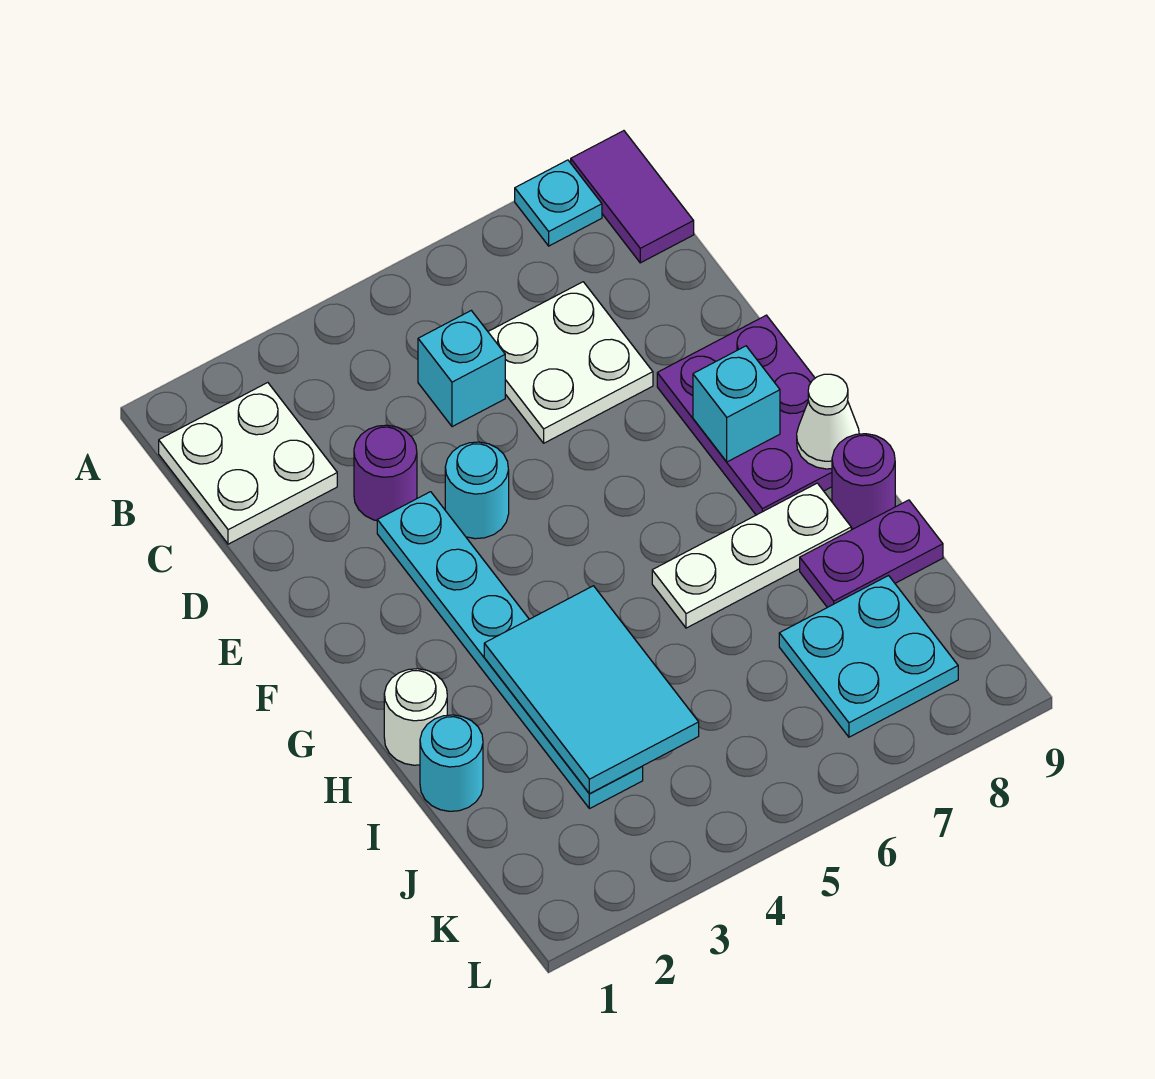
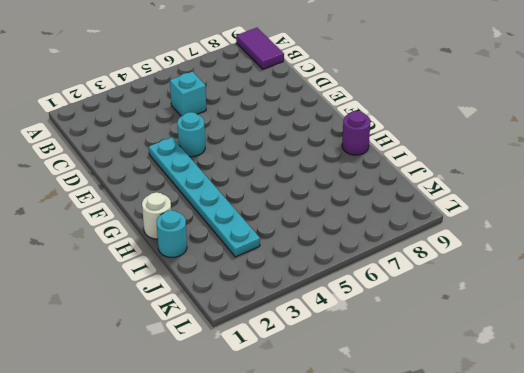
none -> cyan 1x1 plate [515,160,602,246]
none -> white 2x2 plate [159,383,337,544]
none -> white 2x2 plate [488,282,653,443]

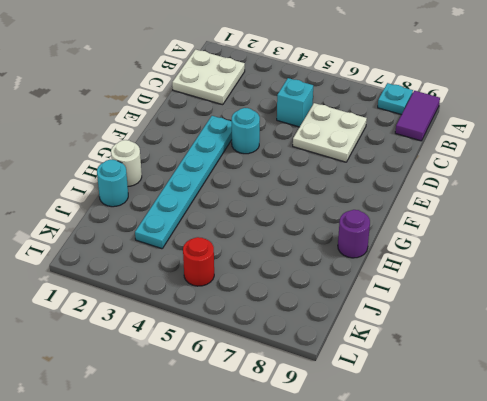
red 1x1 round brick [183,237,214,286] -> none
none -> purple 1x1 round brick [354,425,417,521]
none -> purple 2x3 plate [657,315,832,515]
none -> white 1x3 plate [652,483,851,628]

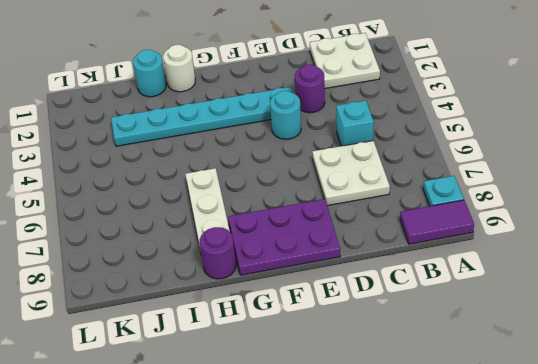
none -> purple 1x2 plate [800,500,943,608]
none -> cyan 2x2 plate [779,576,958,737]
none -> cyan 1x1 brick [693,346,780,462]

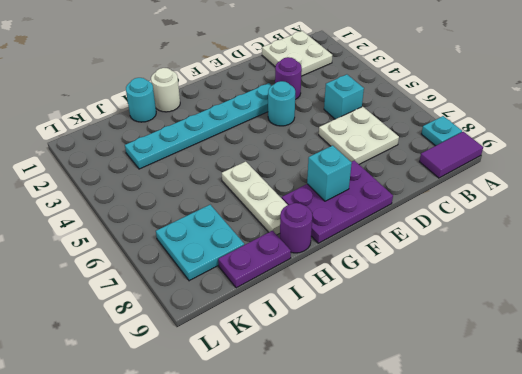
purple 1x2 plate [218,231,291,288] -> purple 1x2 plate turned to [800,500,943,608]
none -> white 1x1 cone [797,374,859,469]
none -> cyan 2x3 tile [484,586,699,794]

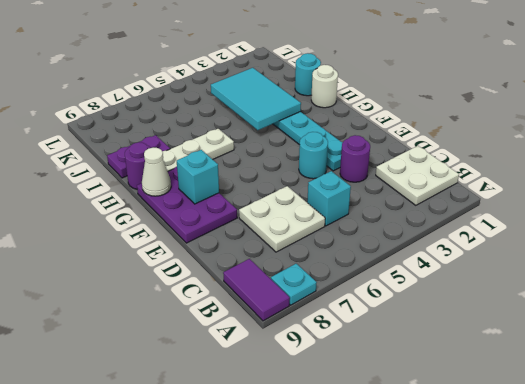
none -> cyan 2x2 plate [779,576,958,737]

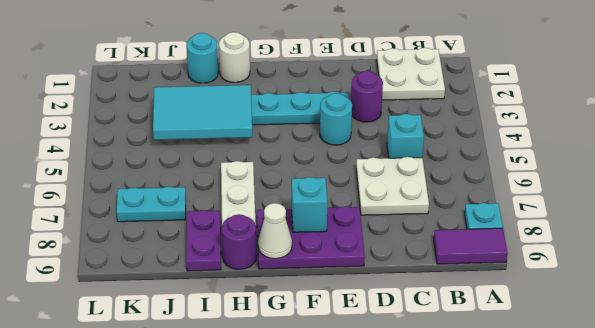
cyan 1x2 plate [117,187,186,222] -> cyan 2x2 plate [779,576,958,737]

